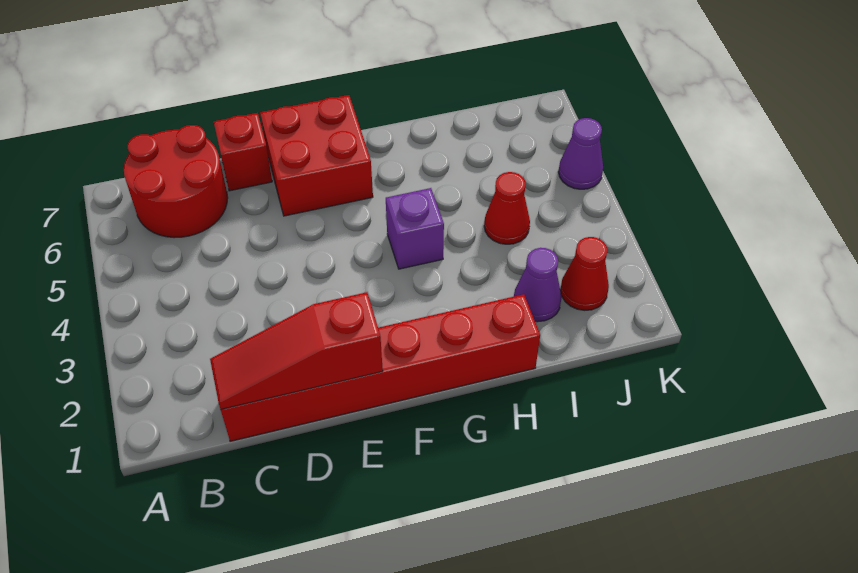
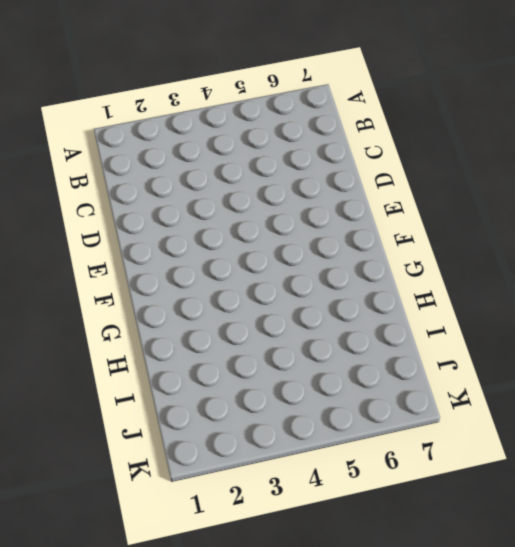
none -> red 2x2 round brick [124,125,228,238]
none -> red 1x6 brick [221,294,540,441]

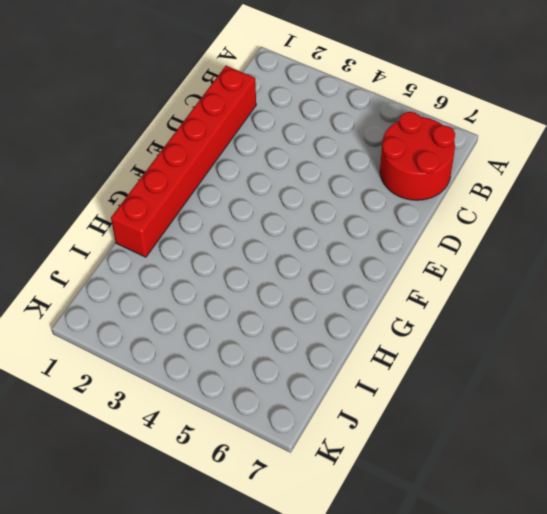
none -> red 1x1 brick [214,113,272,191]
none -> red 2x2 brick [260,95,373,216]

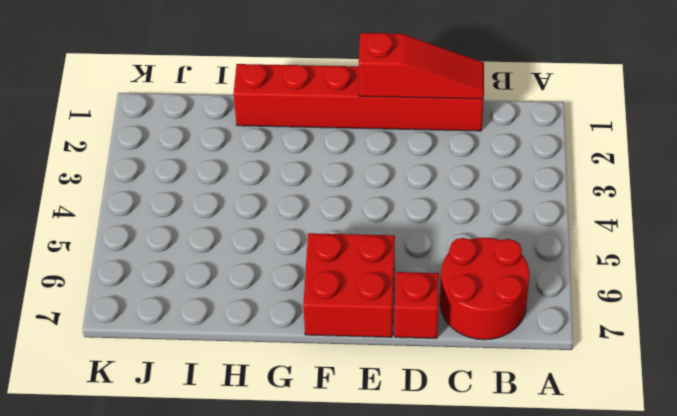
none -> purple 1x1 brick [386,188,444,269]
none -> purple 1x1 cone [514,248,562,322]

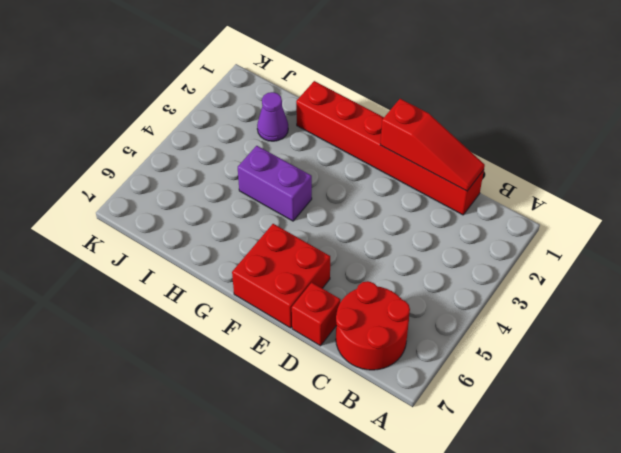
purple 1x2 brick [238,146,312,221] -> purple 1x1 brick [386,188,444,269]
none -> red 1x1 cone [484,172,530,244]
none -> red 1x1 cone [560,237,609,310]

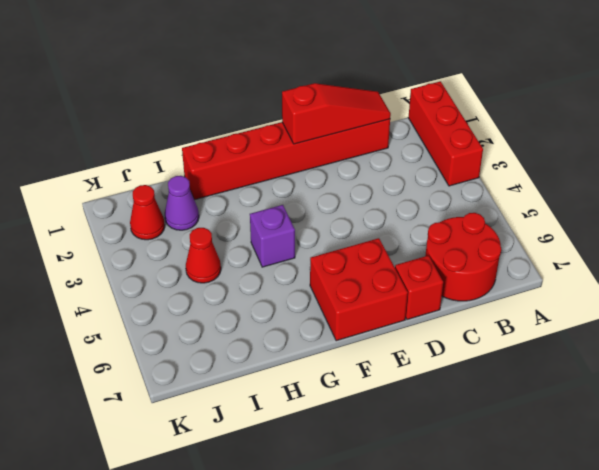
red 1x3 brick [408,81,483,186] -> none
none -> purple 1x1 cone [559,118,603,189]

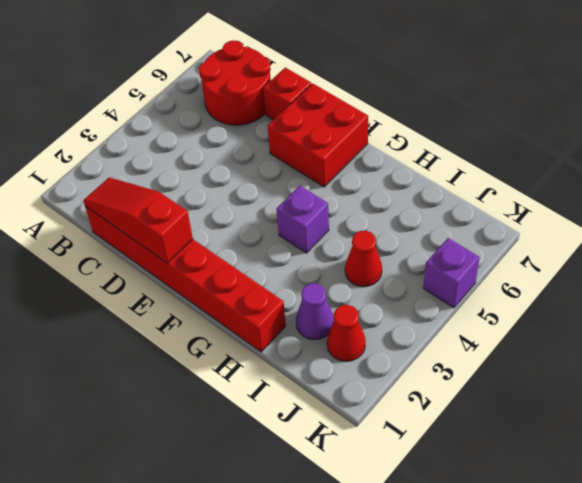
purple 1x1 brick [423,238,480,308] -> purple 1x1 cone [559,118,603,189]

